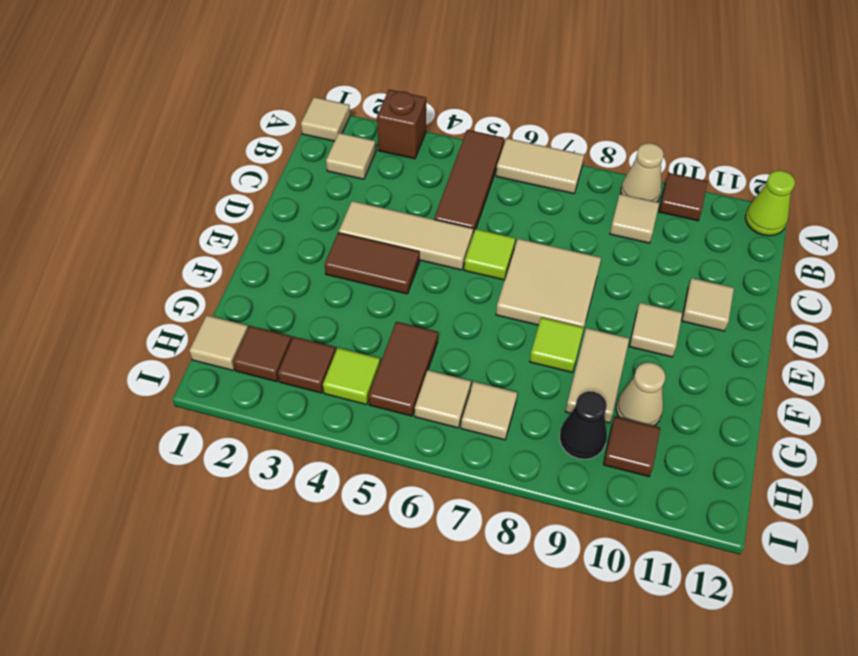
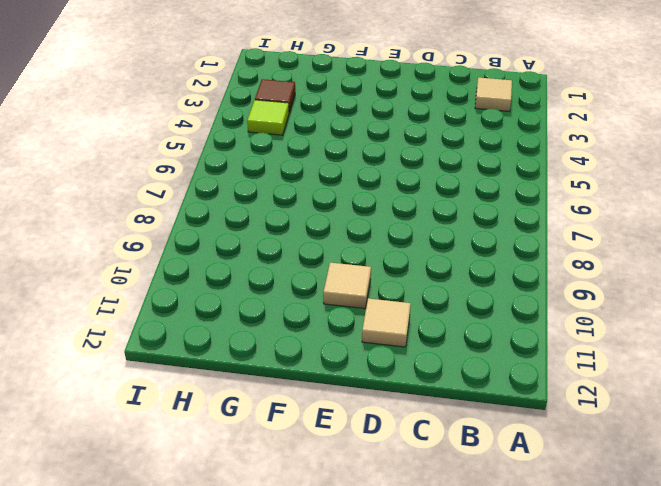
none -> tan 1x1 tile [301,97,350,141]
none -> brown 1x1 brick [377,90,426,159]
none -> brown 1x3 tile [434,130,504,234]

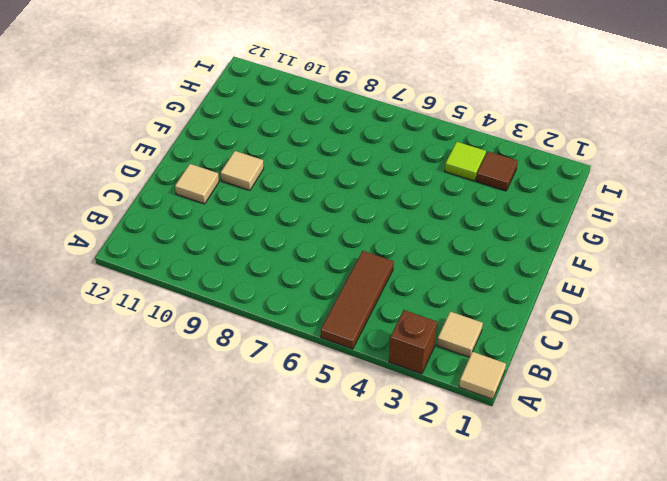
none -> tan 1x2 tile [496,138,584,194]
none -> tan 1x1 cone [621,143,664,202]
none -> brown 1x1 tile [659,173,708,221]

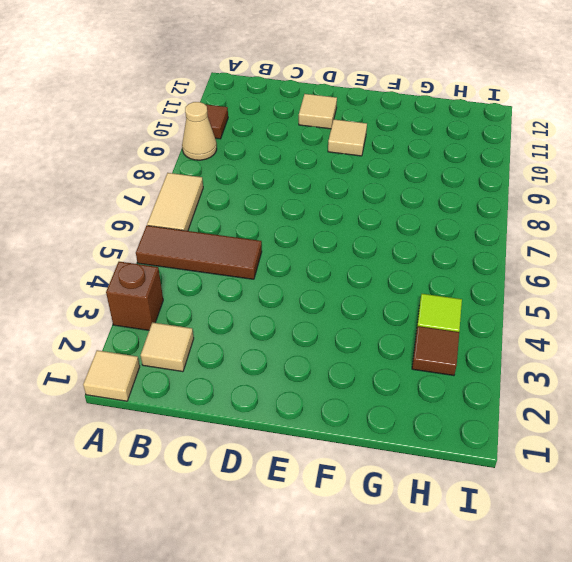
none -> lime 1x1 cone [745,171,795,236]
none -> tan 1x1 tile [610,194,659,243]
none -> tan 1x3 tile [339,201,473,270]

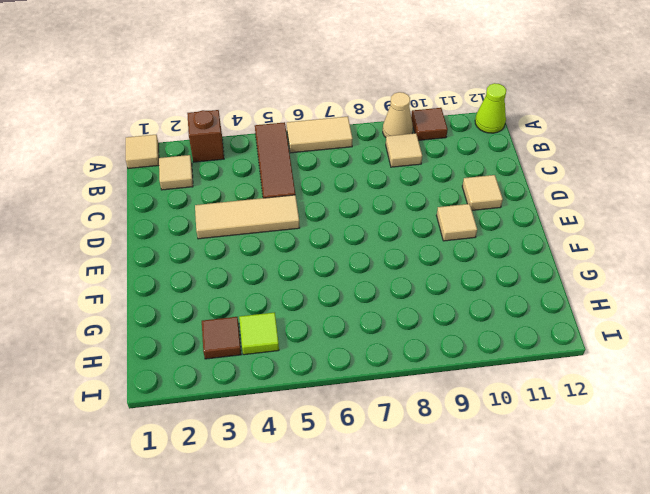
none -> lime 1x1 tile [464,229,515,280]
none -> tan 2x2 tile [496,239,601,327]
none -> brown 1x2 tile [324,233,420,294]

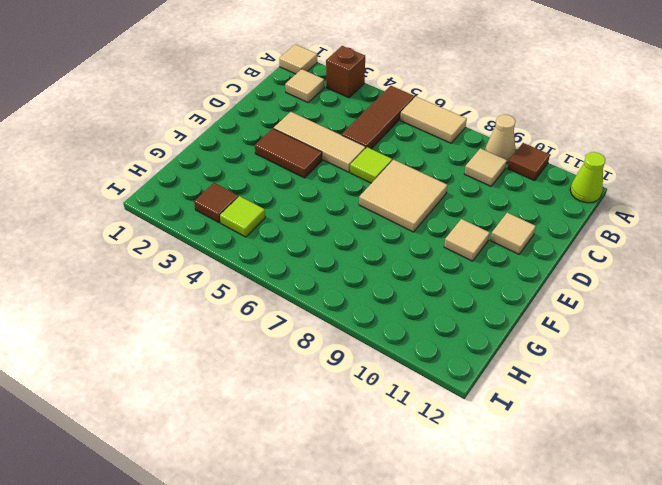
none -> lime 1x1 tile [530,317,584,373]
none -> tan 1x2 tile [565,328,629,423]
none -> brown 1x2 tile [368,322,438,416]

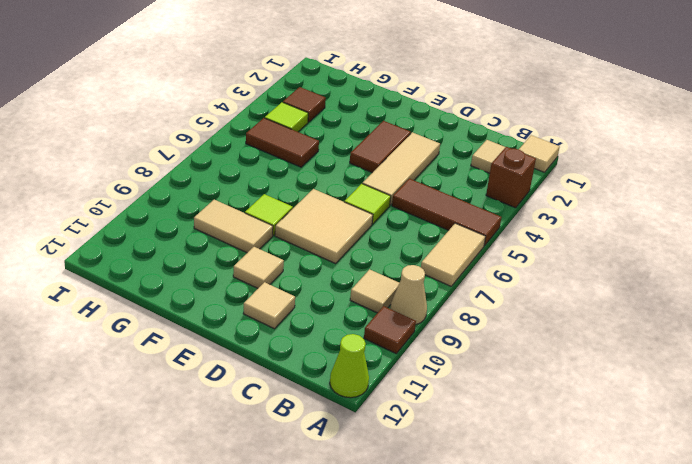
none -> tan 1x1 cone [616,362,665,426]
none -> tan 1x1 tile [189,315,248,370]
none -> brown 1x1 tile [233,326,292,382]

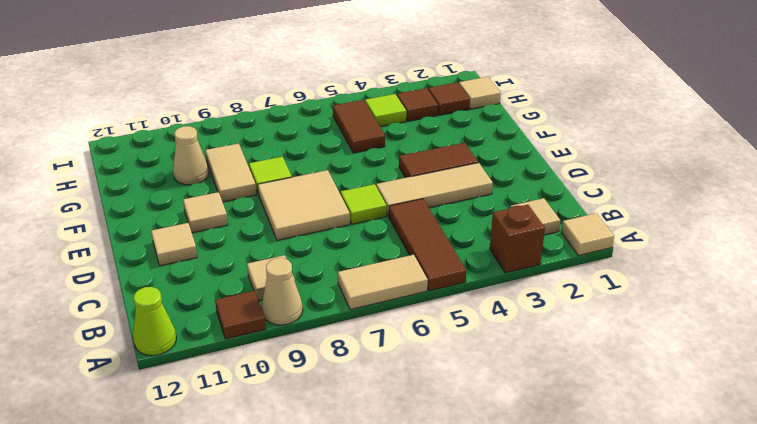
none -> tan 1x1 tile [415,370,471,428]
none -> tan 1x1 tile [461,381,517,440]
none -> black 1x1 cone [560,391,607,459]

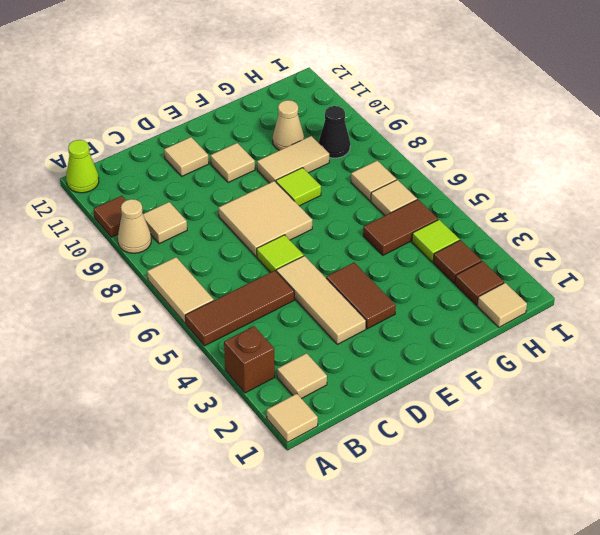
none -> brown 1x1 tile [603,417,660,477]

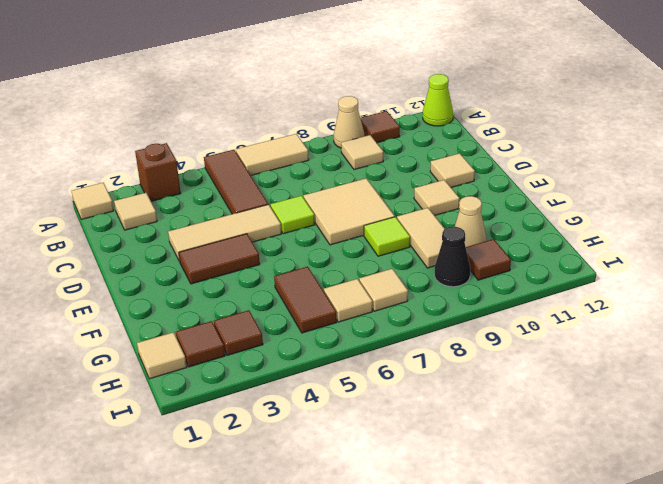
none -> lime 1x1 tile [323,348,380,405]

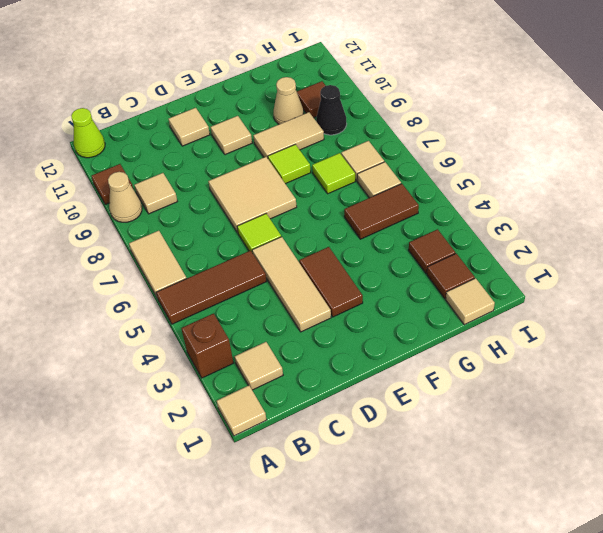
lime 1x1 tile [312,153,355,194] -> lime 1x1 tile moved to [323,348,380,405]

